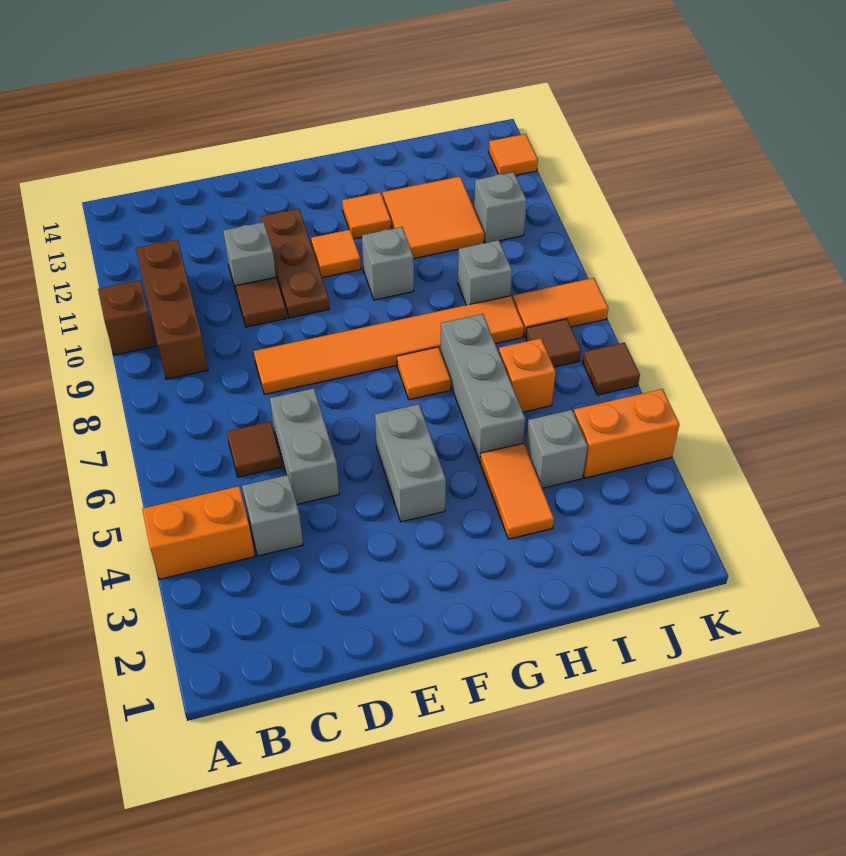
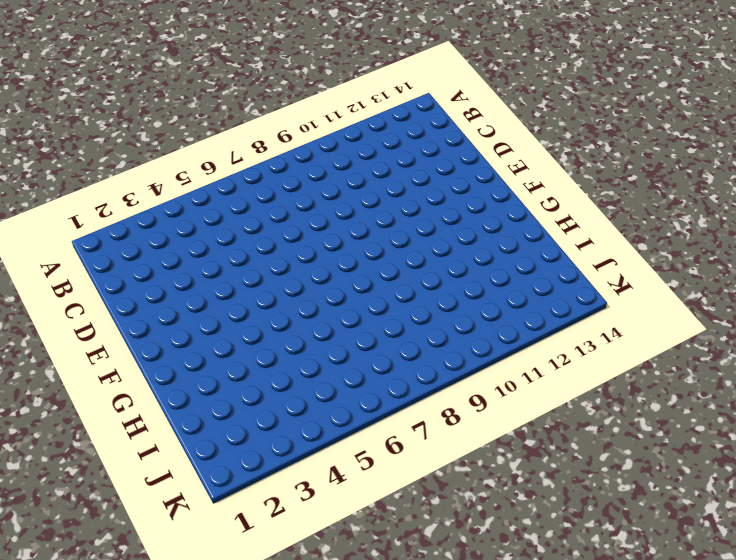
none -> orange 1x2 brick [142,486,255,579]
none -> brown 1x1 brick [98,280,156,355]
none -> brown 1x3 brick [136,240,208,379]

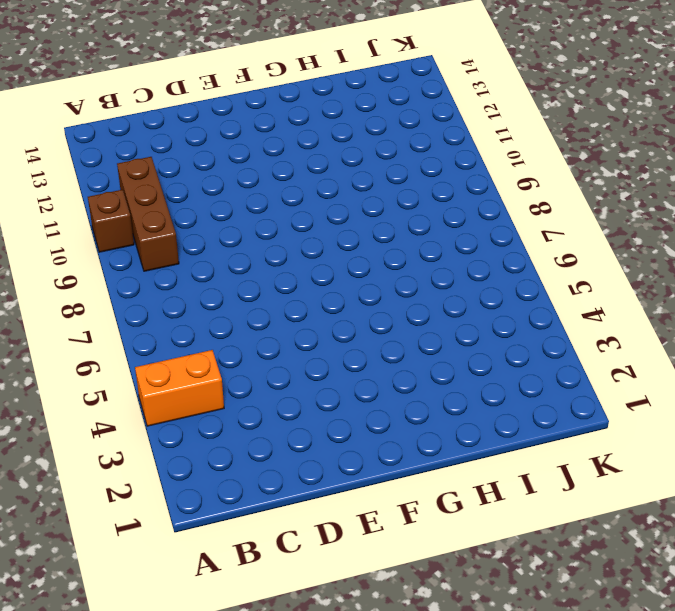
none -> grey 1x1 brick [242,475,303,556]
none -> brown 1x1 tile [227,422,282,477]
none -> grey 1x2 brick [270,388,339,504]

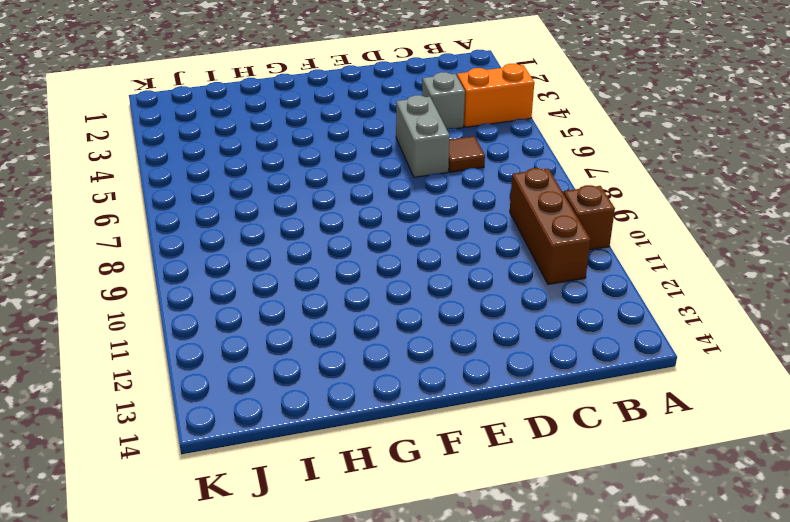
none -> orange 1x6 tile [254,296,524,394]
none -> brown 1x1 tile [236,277,287,327]
none -> grey 1x1 brick [223,222,276,294]

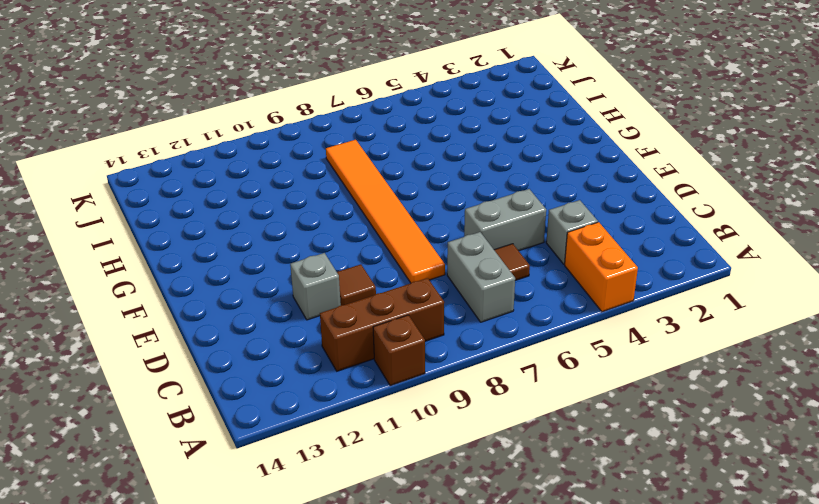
grey 1x2 brick [447,232,515,322] -> grey 1x2 brick turned to [375,404,446,522]
none -> brown 1x3 plate [260,209,329,318]
none -> orange 1x1 tile [311,230,361,278]
none -> orange 1x1 tile [397,347,451,400]

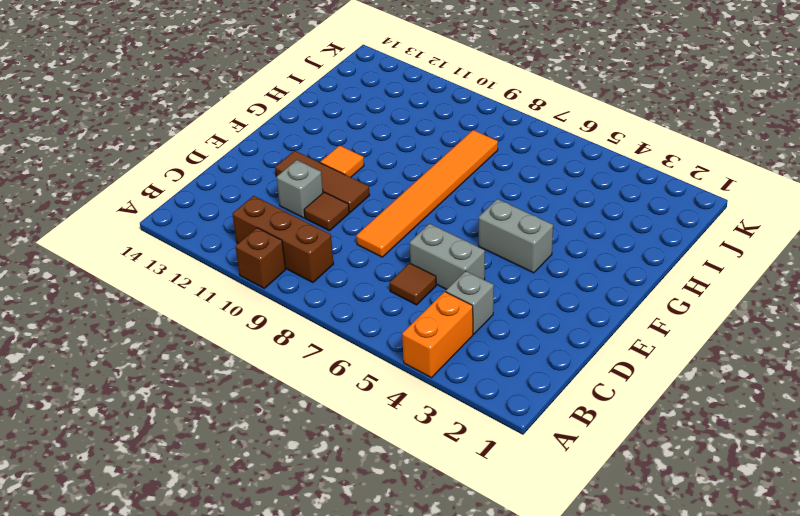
brown 1x3 tile [275,151,370,212] -> brown 1x3 plate [260,209,329,318]
none -> orange 1x1 tile [397,347,451,400]
none -> grey 1x1 brick [362,227,414,300]
none -> orange 1x1 tile [342,192,391,239]

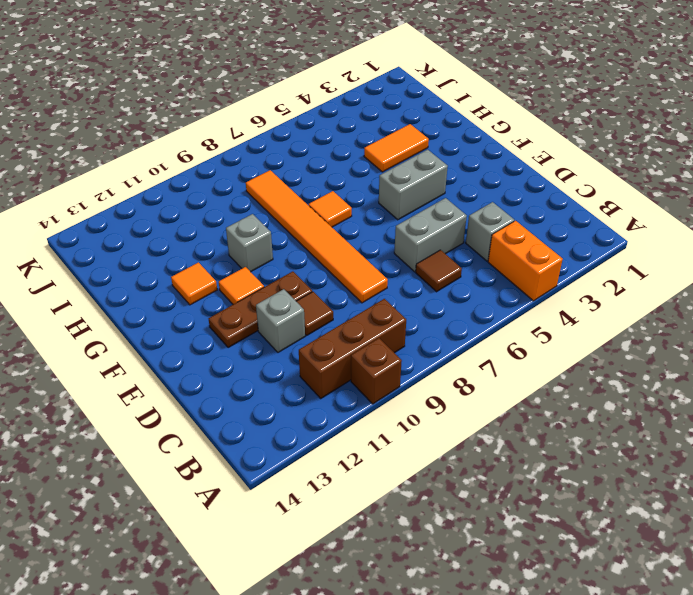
none -> grey 1x3 brick [441,314,525,462]
none -> orange 2x2 tile [383,177,484,259]
none -> grey 1x1 brick [526,410,588,488]

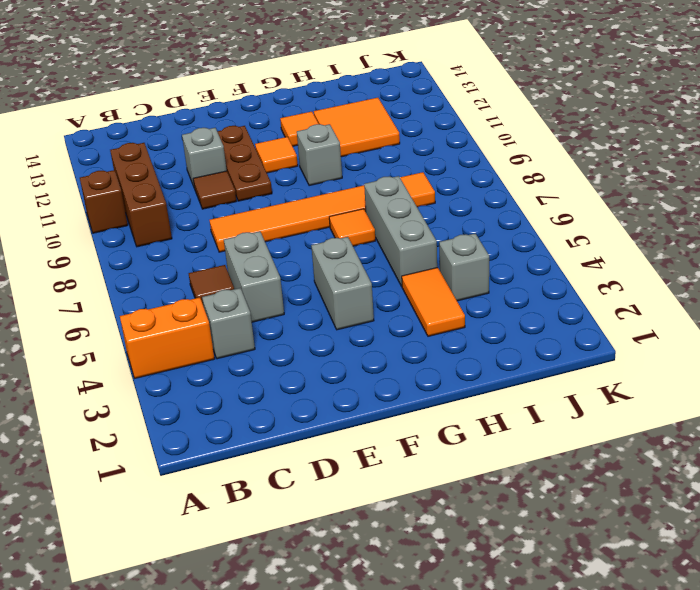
none -> orange 1x1 brick [499,338,556,412]
none -> grey 1x1 brick [458,240,512,305]
none -> orange 1x2 brick [574,389,679,478]

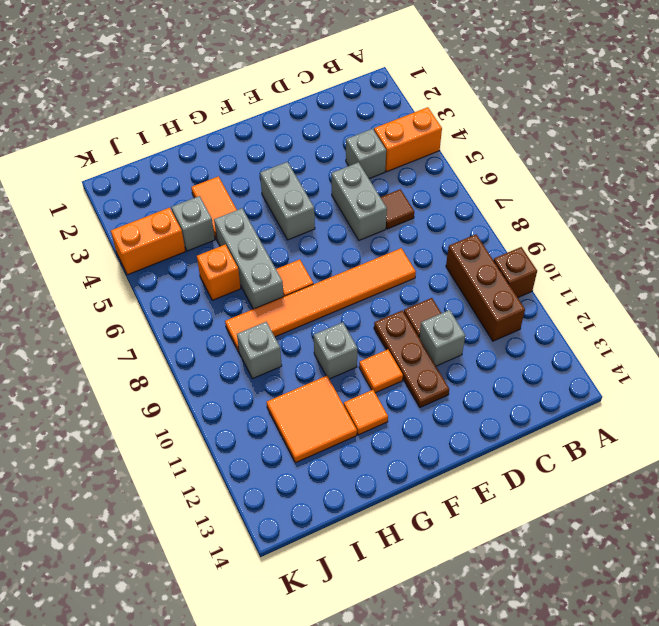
none -> brown 1x1 tile [526,319,581,367]
none -> orange 1x2 tile [513,278,608,337]
none -> grey 1x1 brick [474,172,527,243]

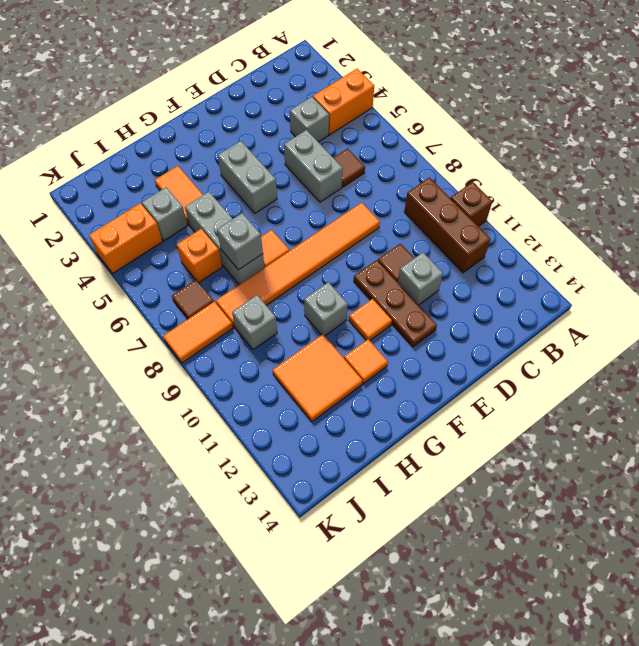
grey 1x1 brick [217,213,263,270] -> grey 1x1 brick moved to [474,172,527,243]
none -> brown 1x1 tile [583,343,640,395]
none -> orange 1x1 tile [489,134,538,175]

